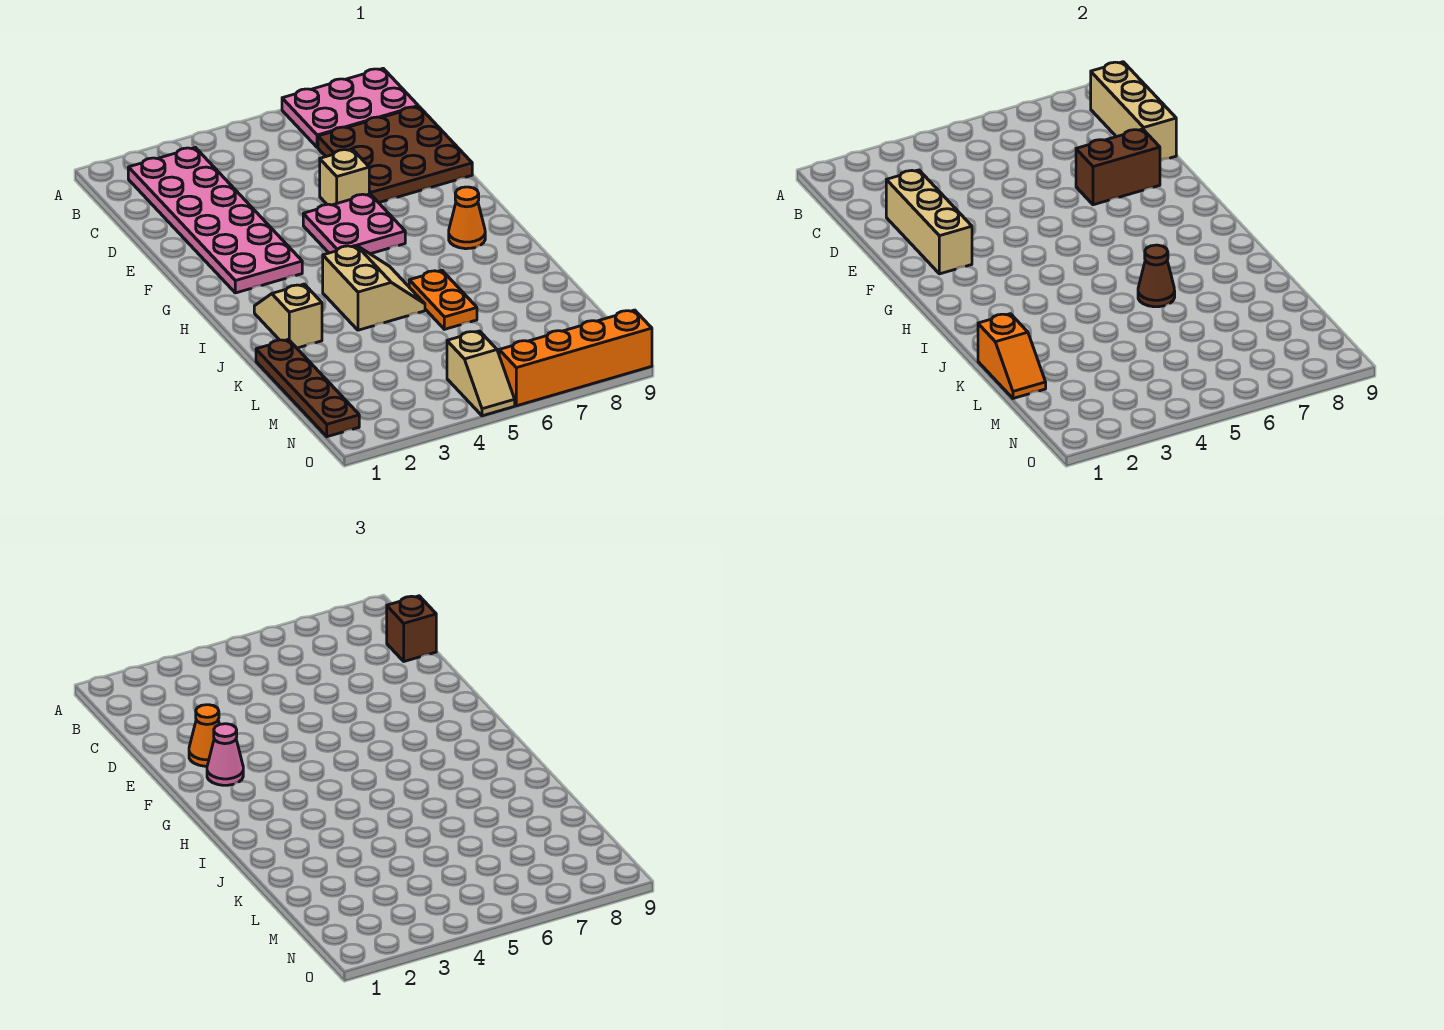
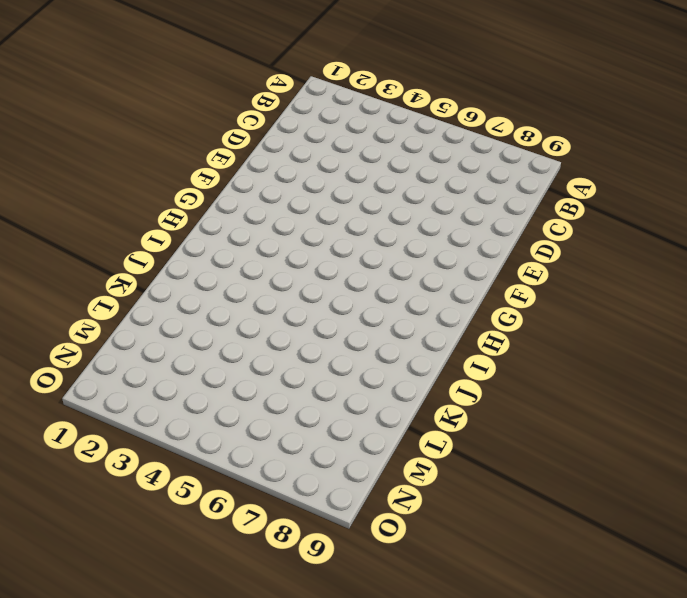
none -> pink 2x3 plate [282,69,418,147]
none -> pink 2x6 plate [128,148,302,293]
none -> brown 3x3 plate [318,107,472,203]

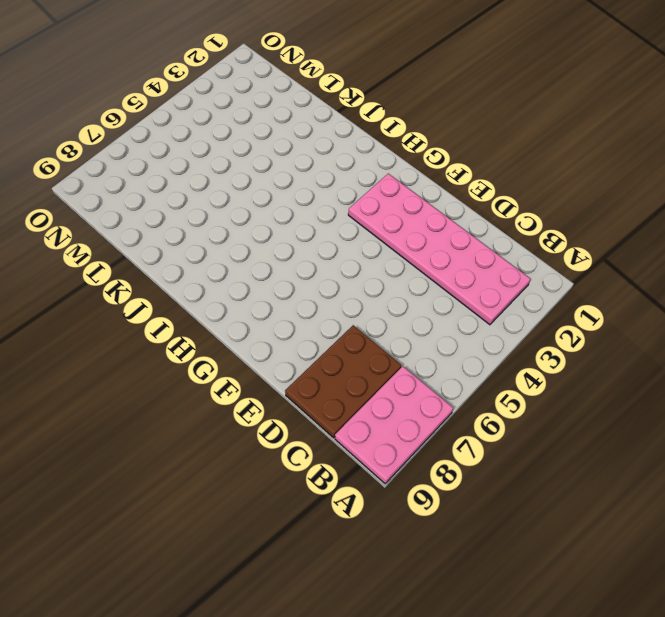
brown 2x3 plate [285,325,401,438] -> brown 3x3 plate [318,107,472,203]
none -> tan 1x1 brick [320,149,369,205]
none -> pink 2x2 plate [303,194,405,254]
none -> orange 1x1 cone [449,187,485,249]

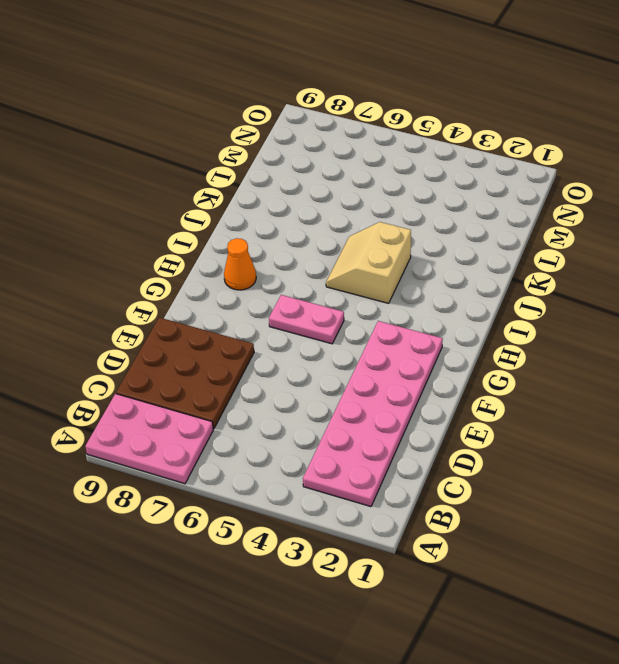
pink 1x2 plate [269,295,344,344] -> pink 2x2 plate [303,194,405,254]
none -> tan 1x1 brick [320,149,369,205]
none -> tan 1x2 slope [254,284,322,348]
none -> orange 1x2 plate [409,270,477,329]

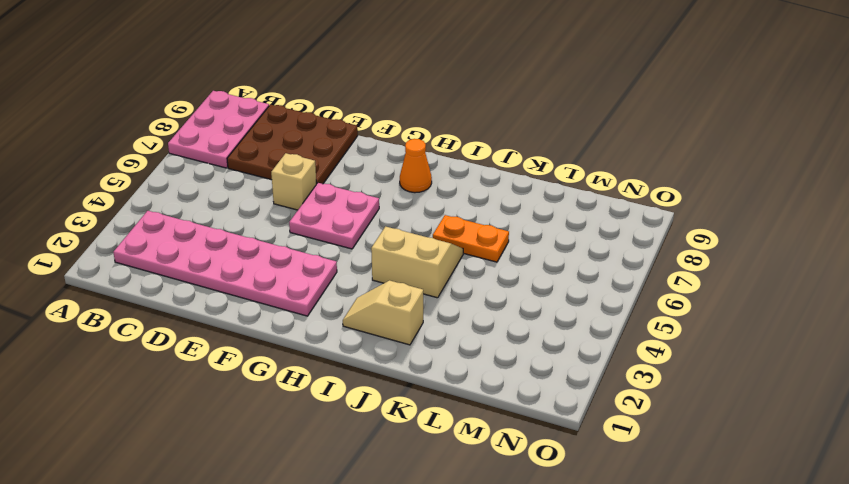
none -> brown 1x4 plate [256,339,359,437]
none -> tan 1x2 slope [447,331,515,416]
none -> orange 1x4 brick [499,310,652,406]

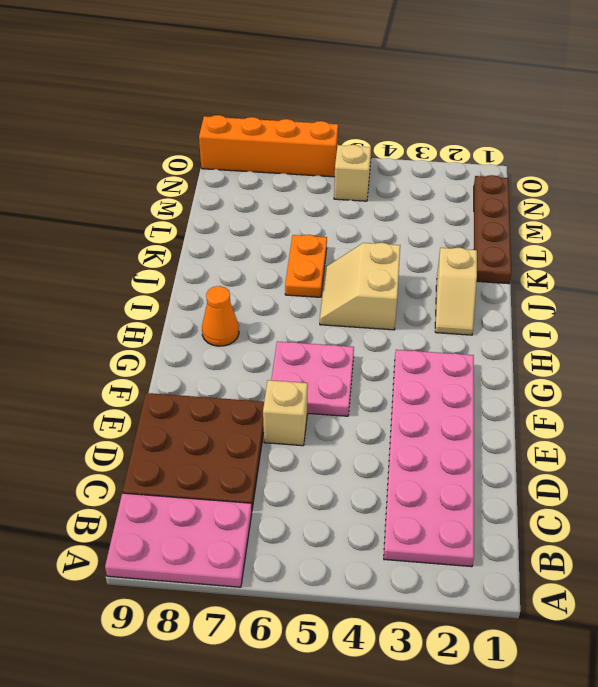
none -> tan 1x3 brick [1091,62,1176,161]
none -> tan 1x3 brick [886,170,972,274]
none -> brown 1x2 brick [1076,129,1160,205]

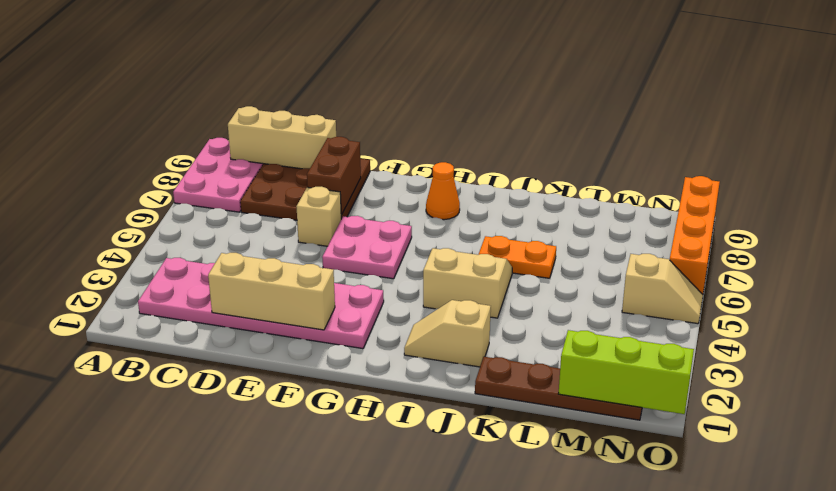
lime 1x3 brick [559,330,694,414] -> none
none -> brown 1x1 cone [1138,245,1175,307]
none -> orange 1x2 slope [978,314,1046,398]
none -> brown 1x1 brick [387,596,436,661]

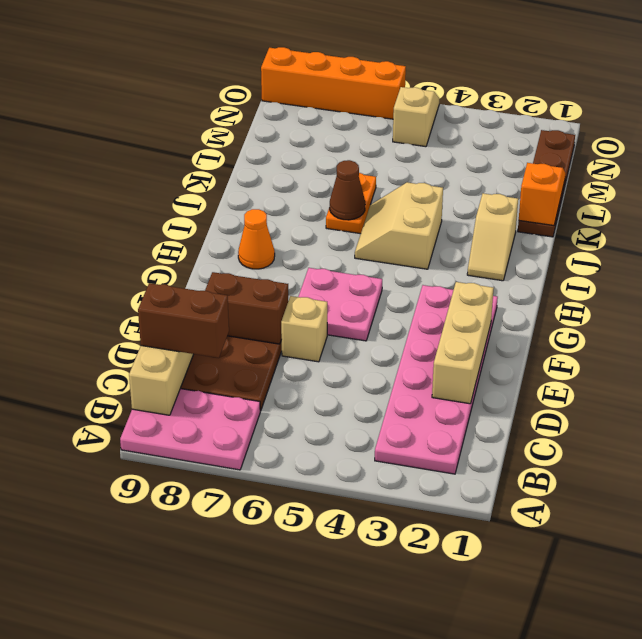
brown 1x2 brick [138,283,229,358] -> brown 1x1 brick [387,596,436,661]
none -> orange 1x1 cone [189,705,219,766]
none -> pink 1x1 cone [207,724,243,785]

